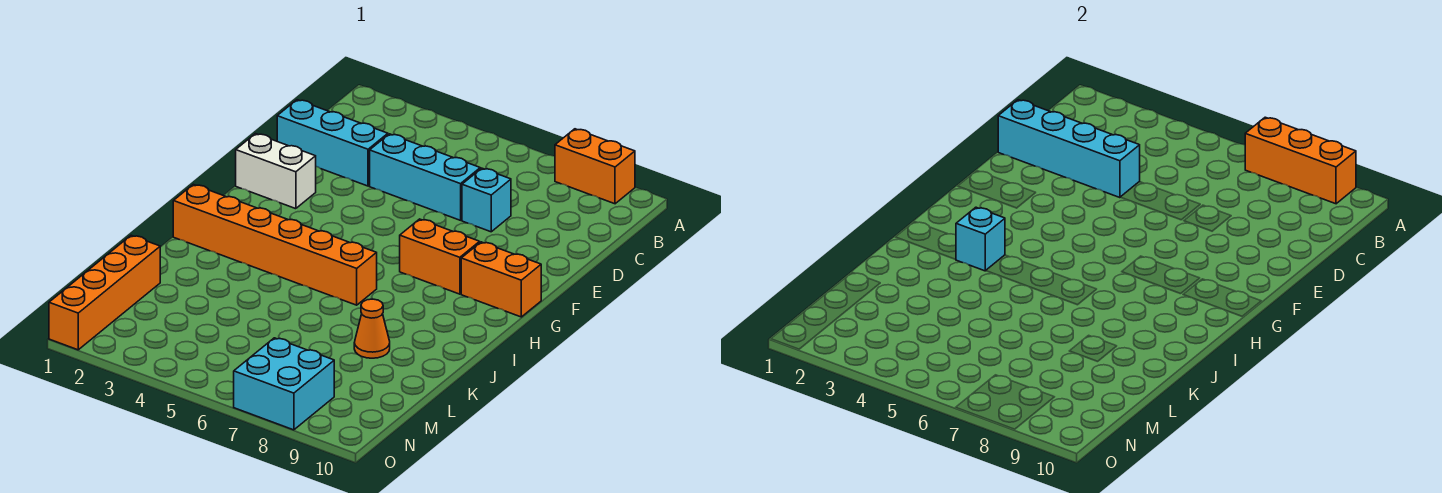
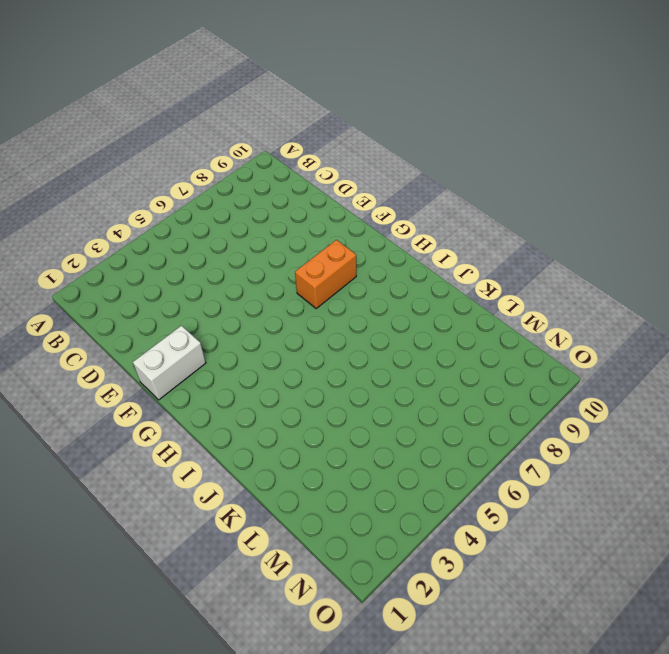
none -> orange 1x2 brick [555,129,635,204]
none -> cyan 1x3 brick [277,100,388,186]
none -> cyan 1x3 brick [370,134,480,220]

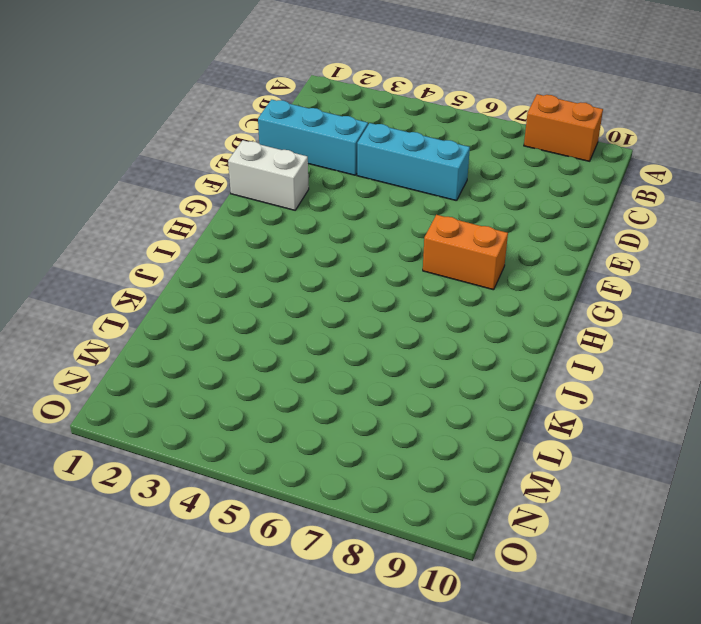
none -> cyan 1x1 brick [462,168,511,232]
none -> orange 1x2 brick [461,242,541,317]
none -> orange 1x6 brick [173,184,377,305]

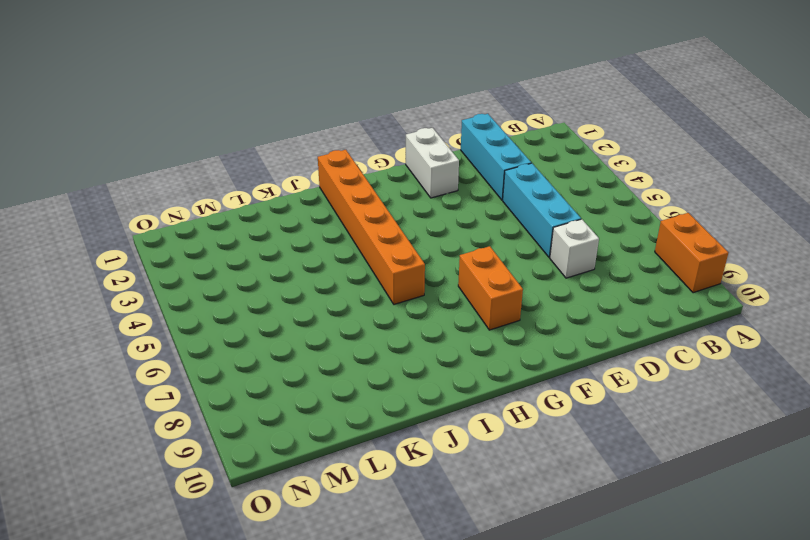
white 1x1 brick [550,219,599,278] -> cyan 1x1 brick [462,168,511,232]
none -> orange 1x2 brick [461,242,541,317]
none -> orange 1x1 cone [354,299,390,358]
none -> orange 1x4 brick [49,235,160,350]

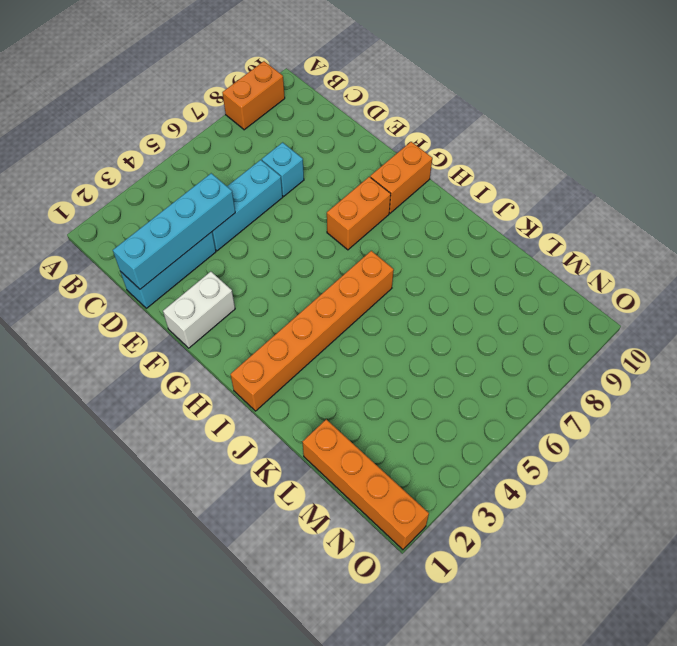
none -> orange 1x1 cone [354,299,390,358]
none -> cyan 2x2 brick [234,338,334,430]
none -> orange 1x3 brick [1245,117,1356,204]

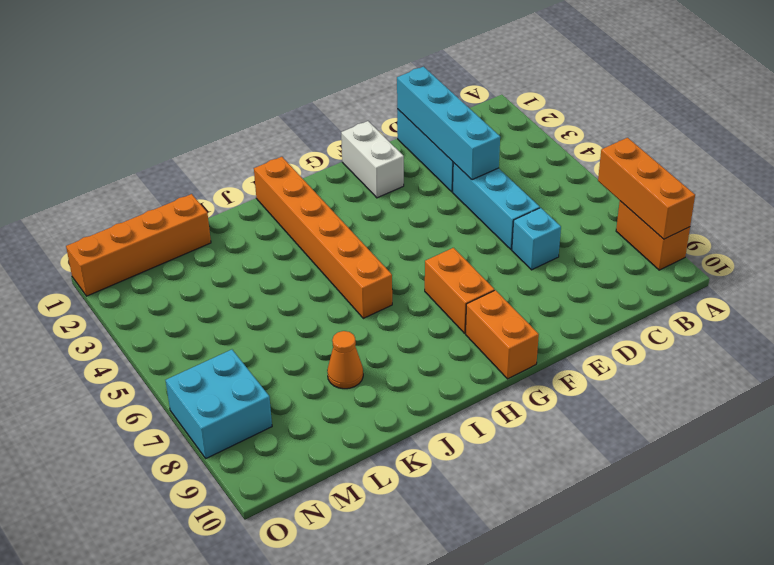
none -> cyan 1x1 brick [956,207,1005,271]

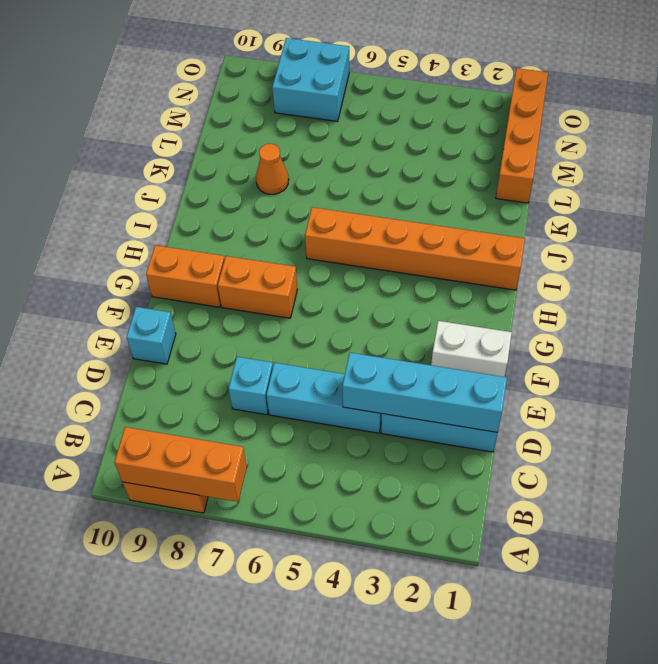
cyan 1x1 brick [127,307,176,364] -> cyan 1x1 brick moved to [956,207,1005,271]

